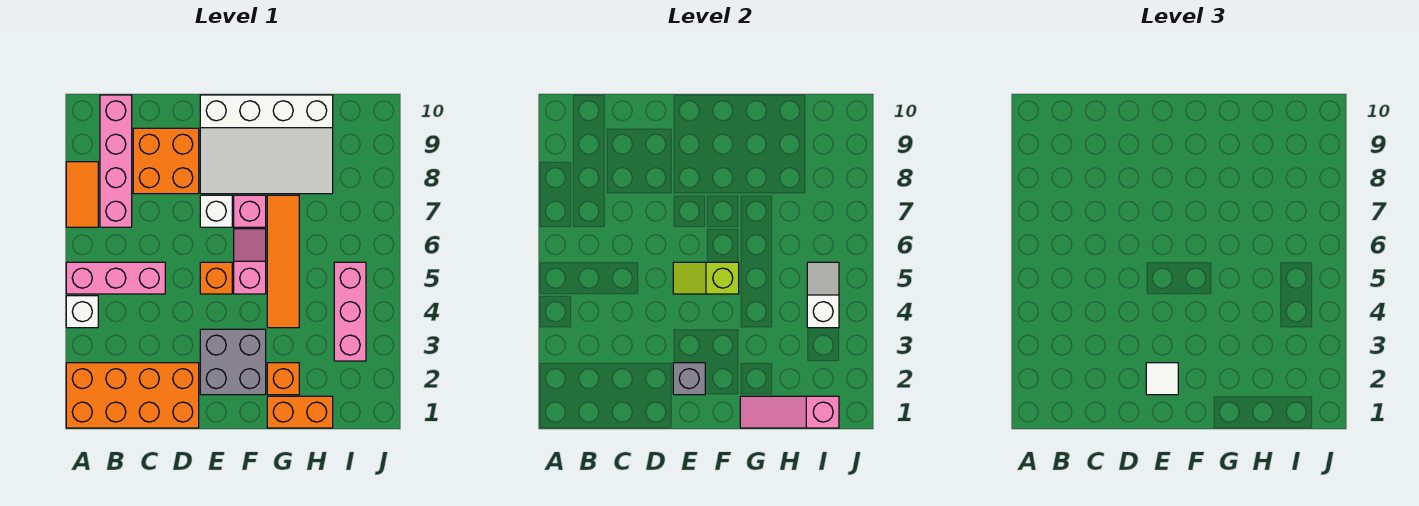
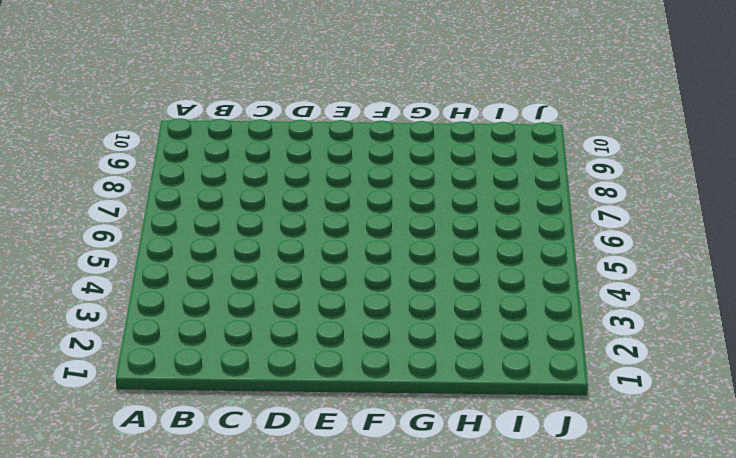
none -> orange 2x4 brick [66,363,199,428]
none -> white 1x1 brick [66,296,98,328]
none -> pink 1x3 brick [66,262,165,294]

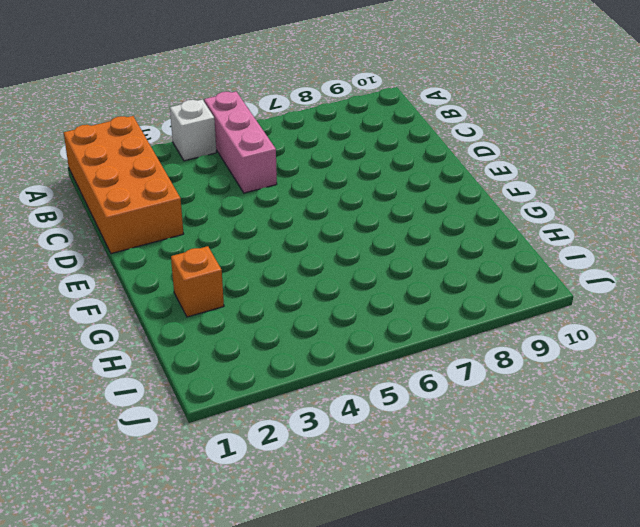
none -> orange 1x2 tile [66,162,98,227]
none -> pink 1x4 brick [100,95,132,227]
none -> orange 2x2 brick [133,128,199,194]

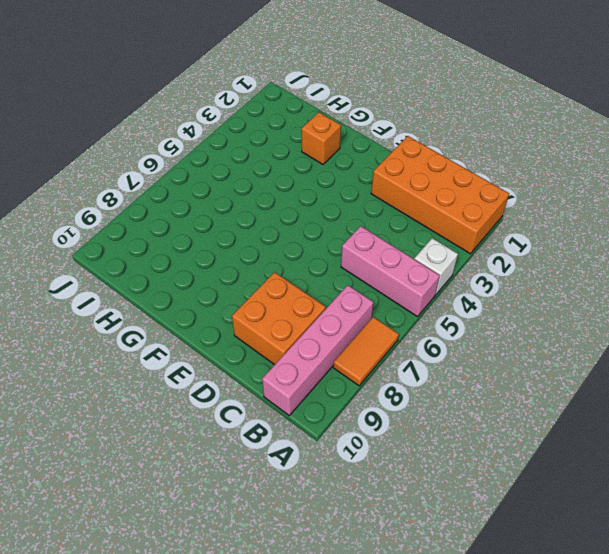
none -> grey 2x2 brick [200,329,266,395]
none -> orange 1x1 brick [200,262,232,294]
none -> white 1x1 brick [200,195,232,227]

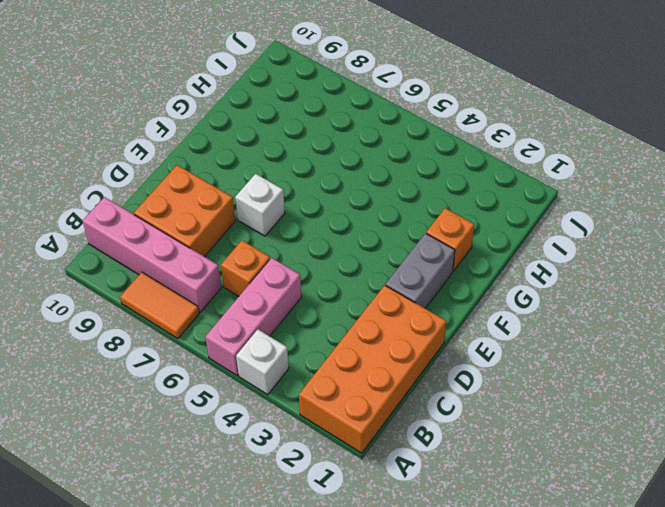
orange 1x1 brick [221,240,270,296] -> orange 1x1 brick moved to [200,262,232,294]
grey 1x2 brick [386,233,455,308] -> grey 2x2 brick [200,329,266,395]
none -> white 3x4 slope [200,95,333,194]
none -> pink 1x2 slope [234,229,266,294]
none -> pink 1x1 brick [234,195,266,227]

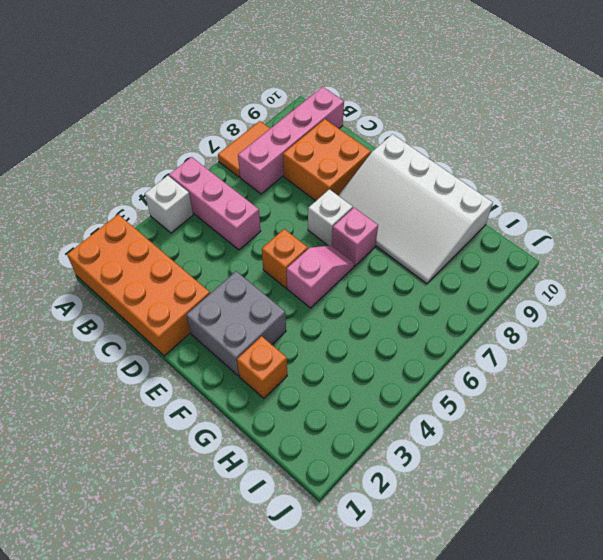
none -> orange 1x2 brick [267,396,333,428]
none -> orange 1x4 tile [267,195,299,328]
none -> pink 1x3 brick [334,262,366,361]

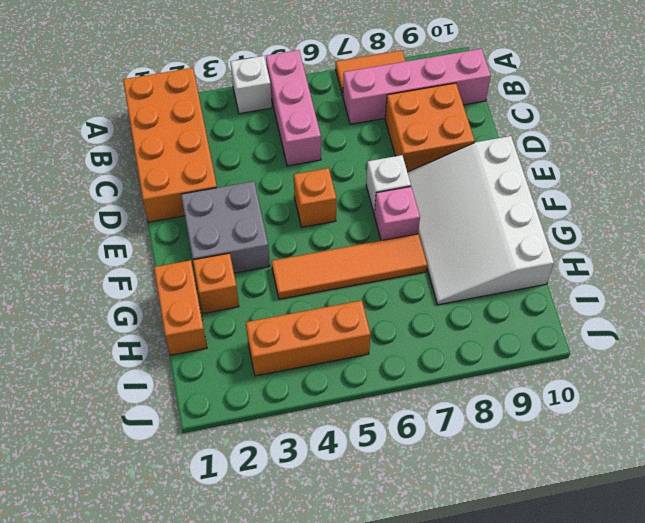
orange 1x3 brick [246,300,371,376] -> pink 1x3 brick [334,262,366,361]
none -> pink 1x2 slope [234,229,266,294]
none -> grey 1x1 brick [673,363,705,395]
none -> lime 1x2 slope [673,262,739,294]

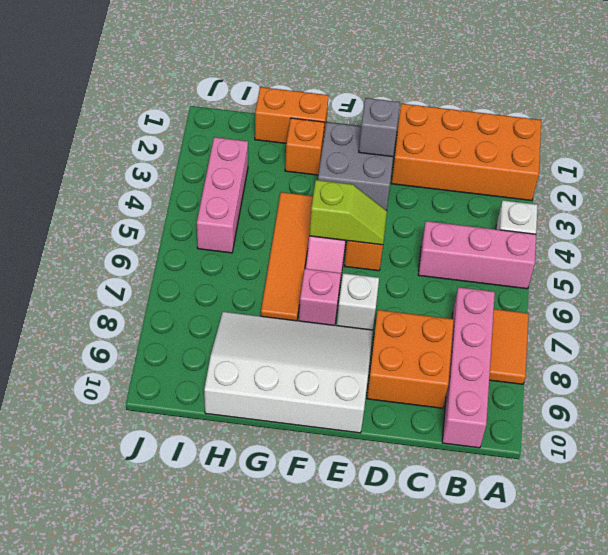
none -> pink 1x3 slope [740,396,839,428]
none -> white 1x2 slope [807,262,839,328]
none -> white 1x1 tile [1146,363,1178,395]

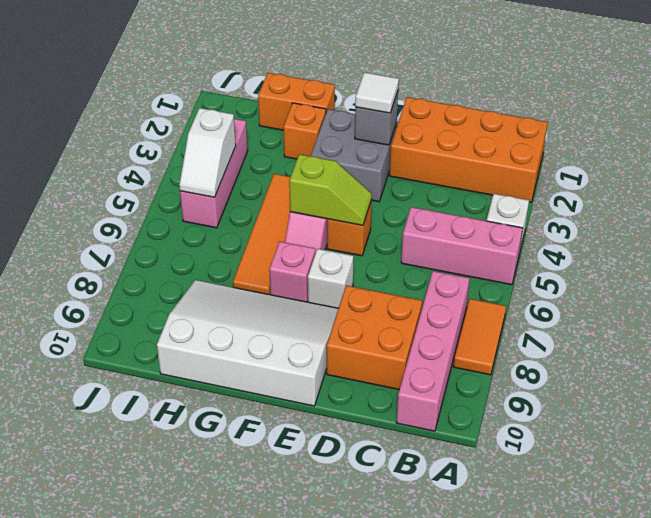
none -> pink 1x3 slope [740,396,839,428]

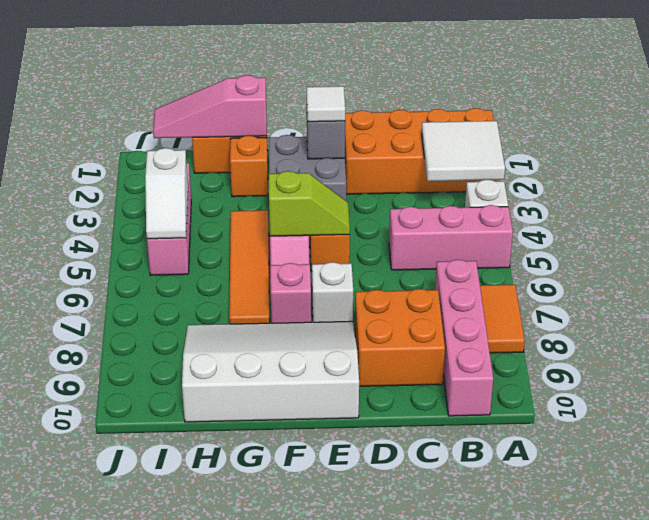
white 2x2 tile [422,121,505,181] -> none
pink 1x3 slope [153,75,267,138] -> pink 1x3 slope turned to [740,396,839,428]

